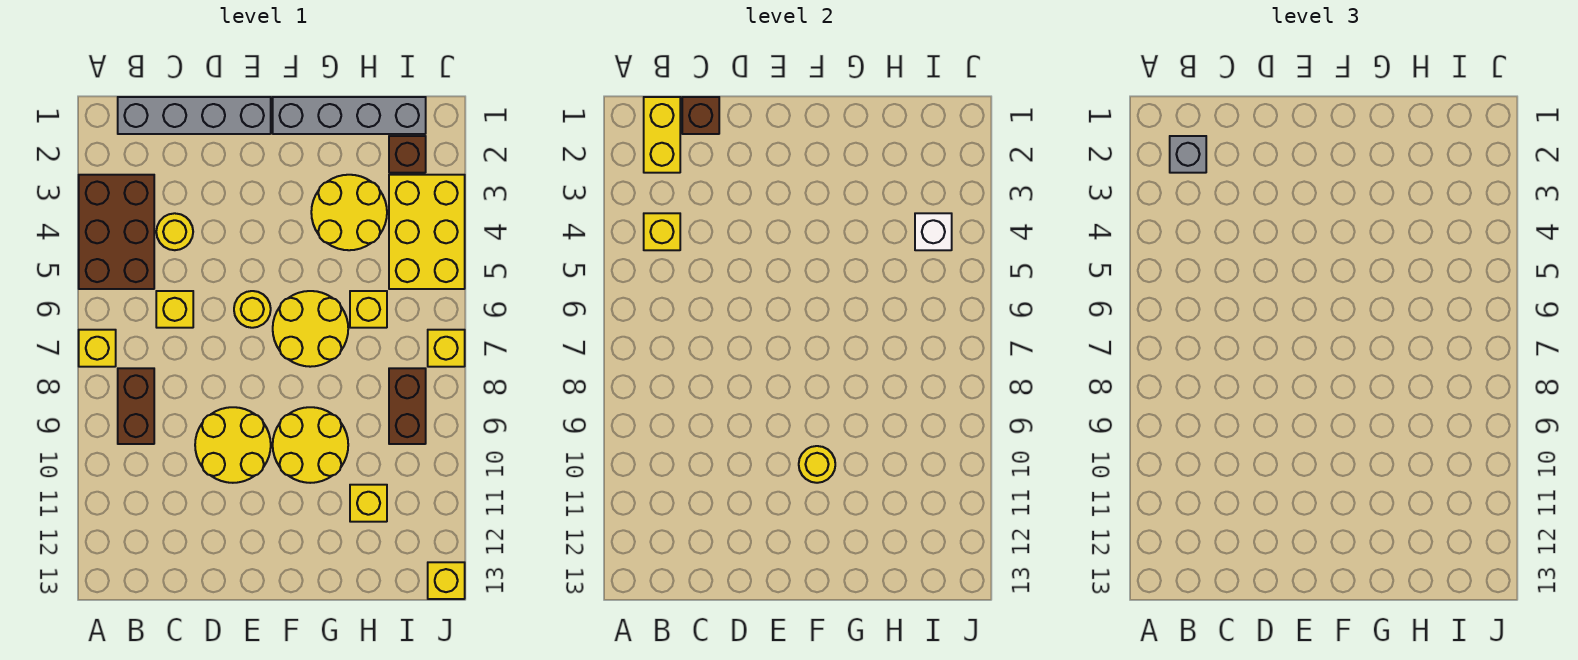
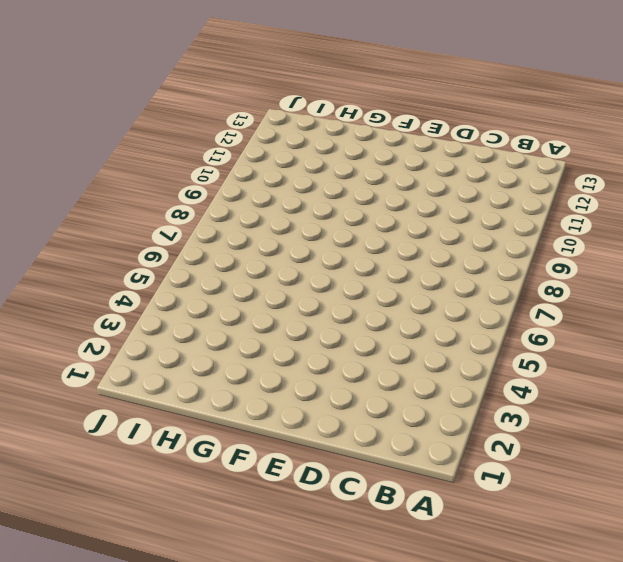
none -> brown 2x3 brick [79,175,154,289]
none -> yellow 1x1 brick [79,330,116,367]
none -> grey 1x4 brick [118,97,271,134]

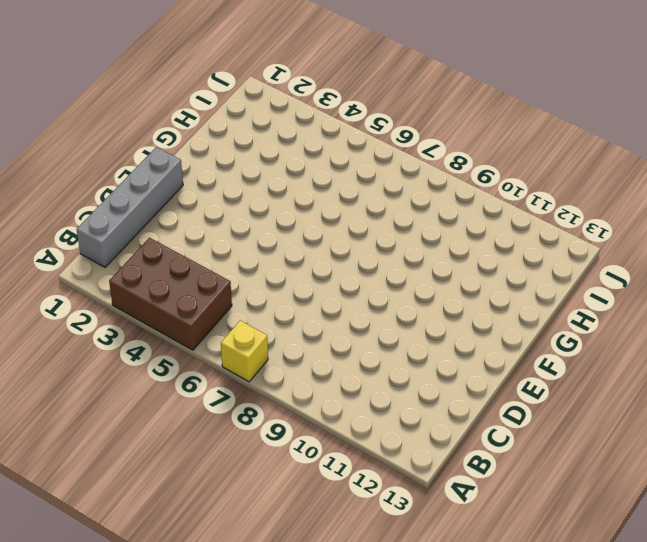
none -> brown 1x2 brick [118,368,154,444]
none -> yellow 1x1 round brick [156,213,193,250]
none -> yellow 1x1 brick [156,291,193,328]

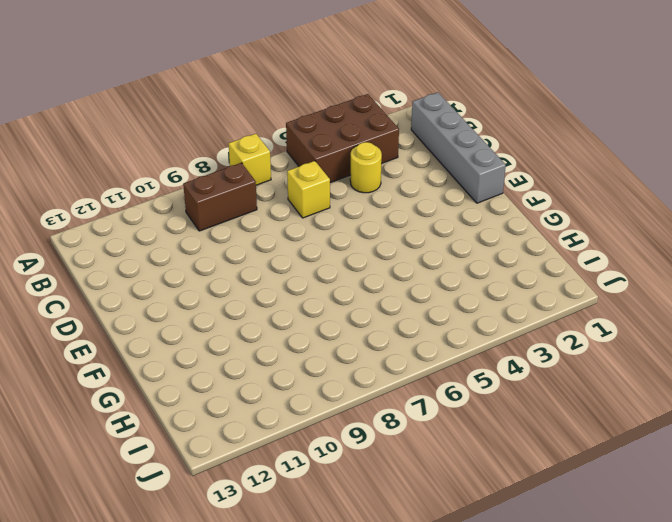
none -> yellow 2x2 round brick [195,407,271,483]
none -> yellow 1x1 round brick [234,291,271,328]
none -> grey 1x4 brick [273,97,426,134]

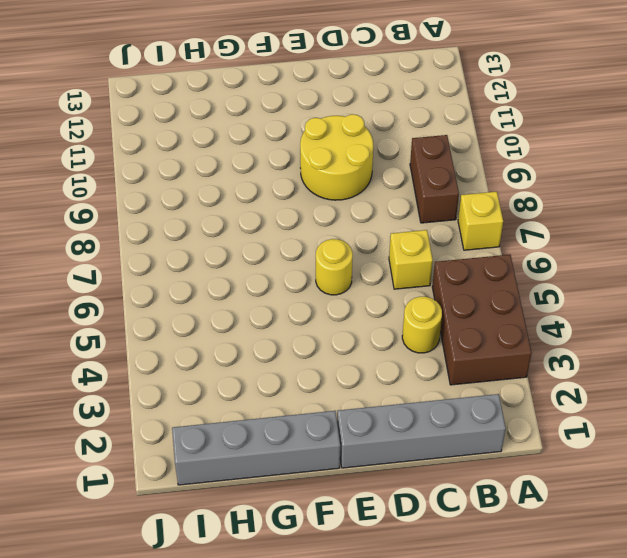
none -> yellow 2x2 round brick [273,291,348,367]
none -> yellow 2x2 round brick [273,407,348,483]
none -> yellow 2x2 round brick [311,175,387,250]

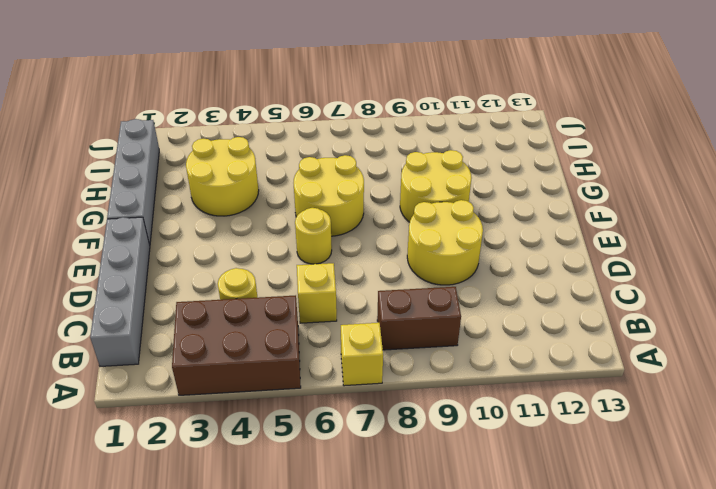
none -> yellow 1x1 brick [350,291,387,328]
none -> yellow 1x1 brick [350,485,387,522]
none -> brown 1x1 brick [389,136,426,173]

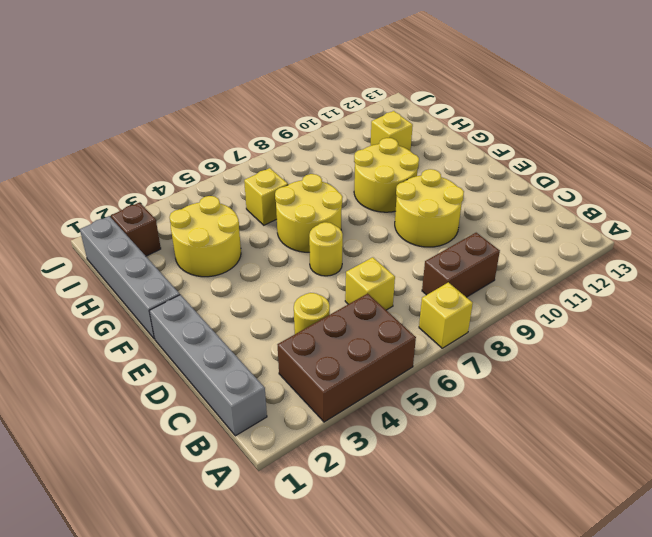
none -> yellow 2x3 brick [389,175,465,289]
none -> brown 1x2 brick [389,368,426,444]
none -> yellow 1x1 brick [428,330,465,367]

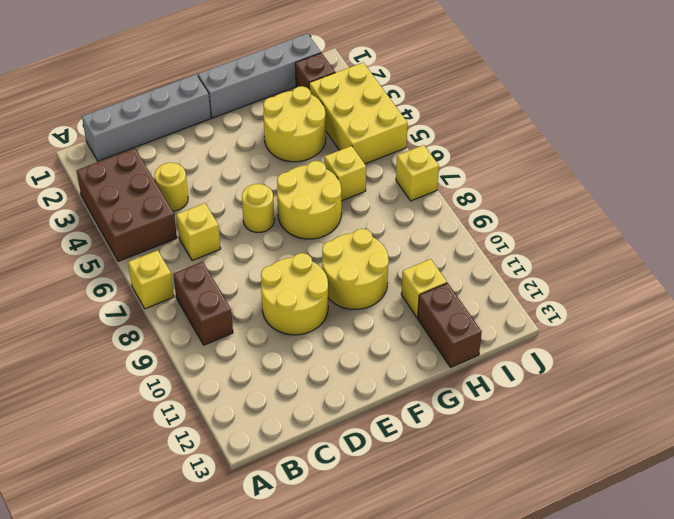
brown 1x2 brick [418,283,482,367] -> brown 1x2 brick moved to [389,368,426,444]
none -> yellow 1x1 brick [428,562,465,599]
none -> yellow 1x2 brick [644,97,680,173]
none -> yellow 1x1 brick [644,213,680,250]

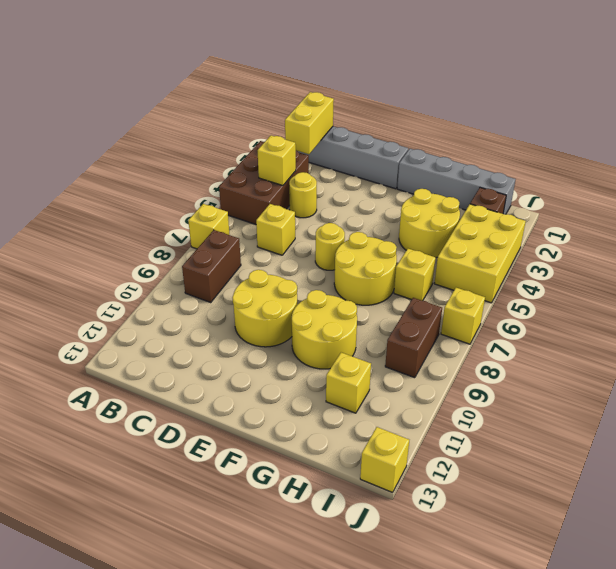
none -> brown 1x1 brick [682,97,719,134]
none -> yellow 1x1 round brick [799,446,835,483]
none -> white 1x1 brick [915,213,952,250]

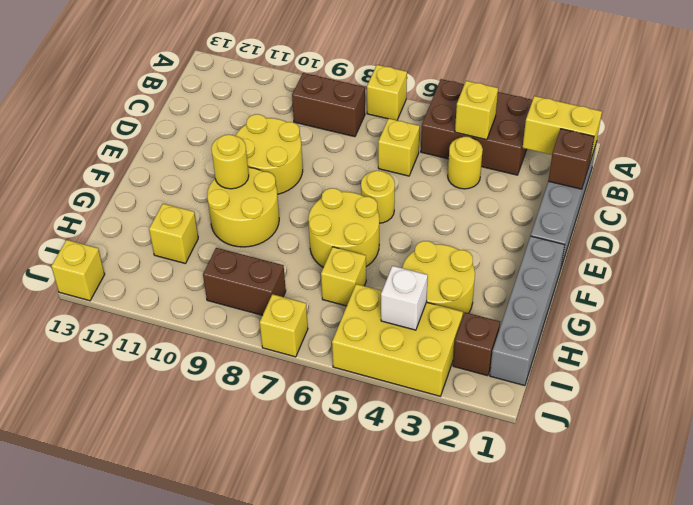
none -> grey 1x1 brick [1170,136,1206,173]

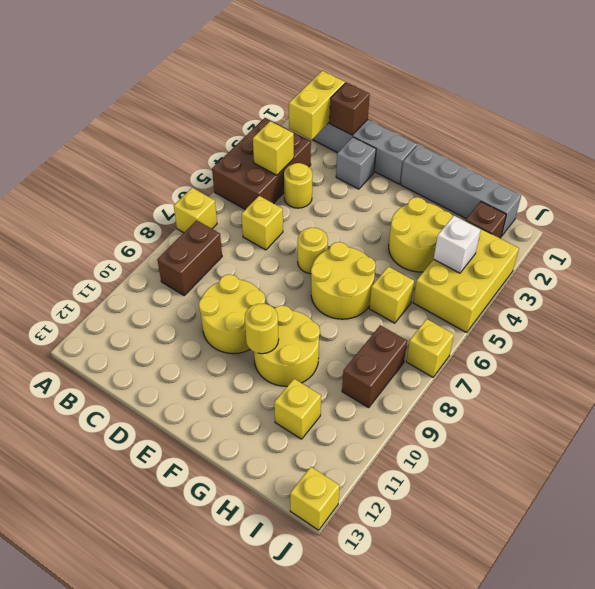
grey 1x1 brick [336,137,376,189] -> grey 1x1 brick moved to [1170,136,1206,173]

